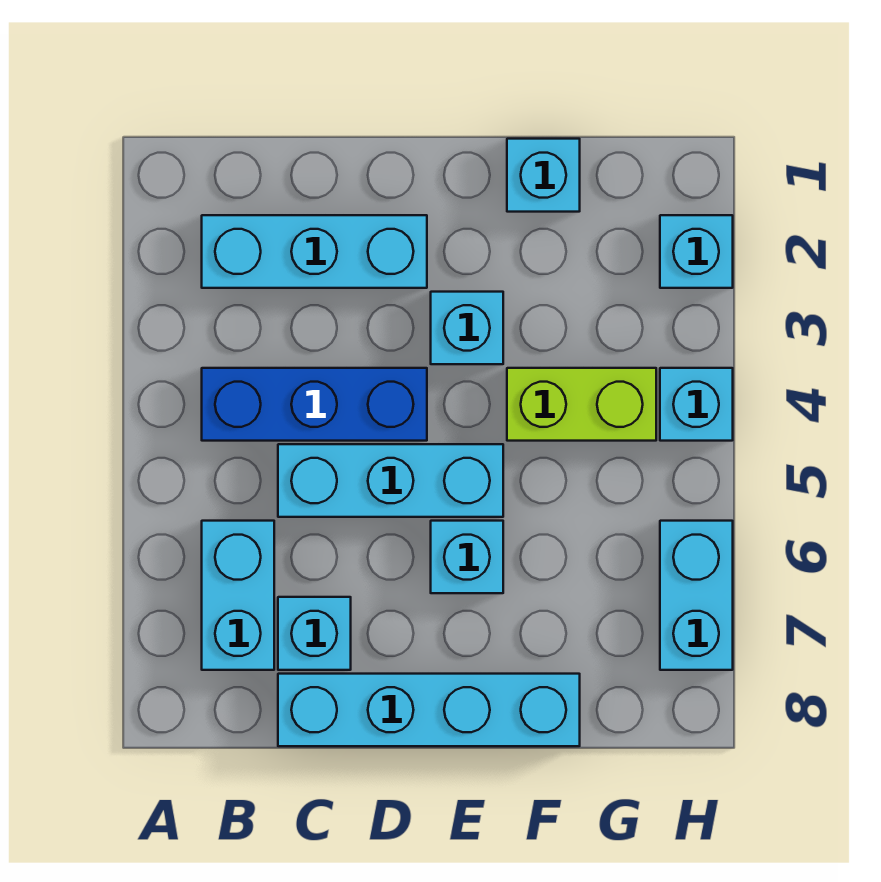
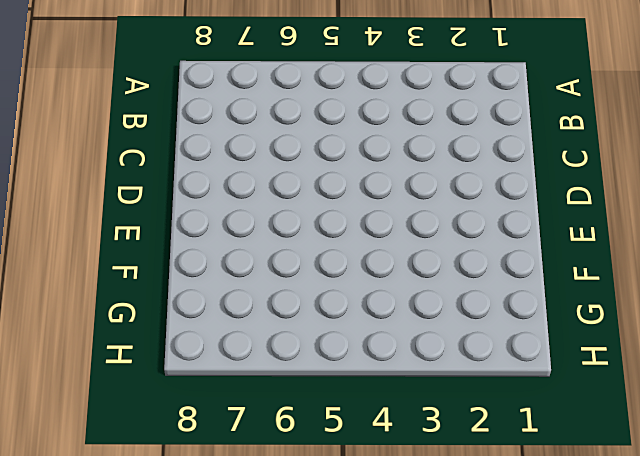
none -> cyan 1x3 brick [202,215,427,288]
none -> blue 1x3 brick [202,368,427,441]
none -> cyan 1x2 brick [202,521,274,670]

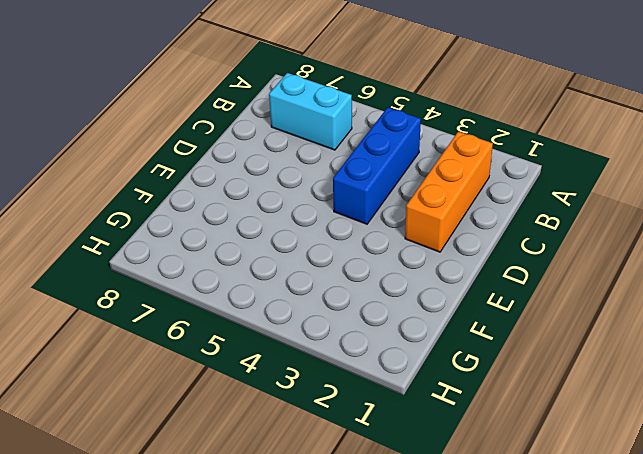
orange 1x3 brick [405,131,493,252] -> cyan 1x3 brick [202,215,427,288]
none -> cyan 1x3 brick [278,444,503,517]
none -> cyan 1x1 brick [278,597,351,670]
none -> cyan 1x4 brick [278,674,580,746]

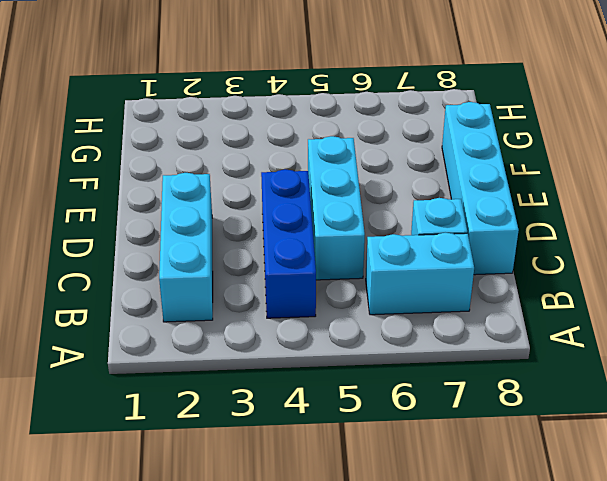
none -> cyan 1x1 brick [431,292,503,364]
none -> cyan 1x1 brick [431,521,503,593]
none -> cyan 1x1 brick [507,139,580,212]

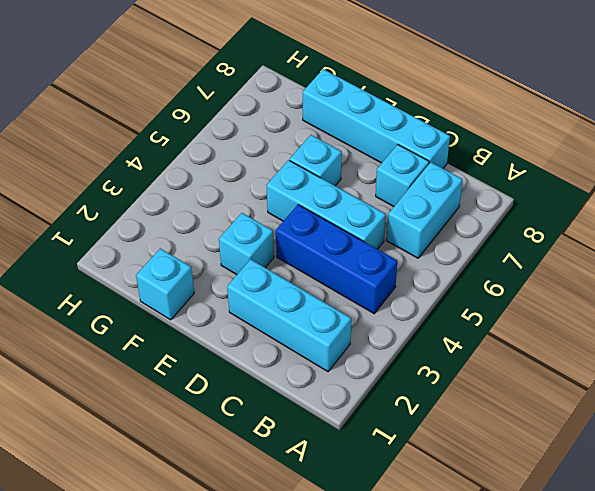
none -> lime 1x2 brick [507,368,656,441]
none -> cyan 1x1 brick [660,215,733,288]
none -> cyan 1x1 brick [660,368,733,441]

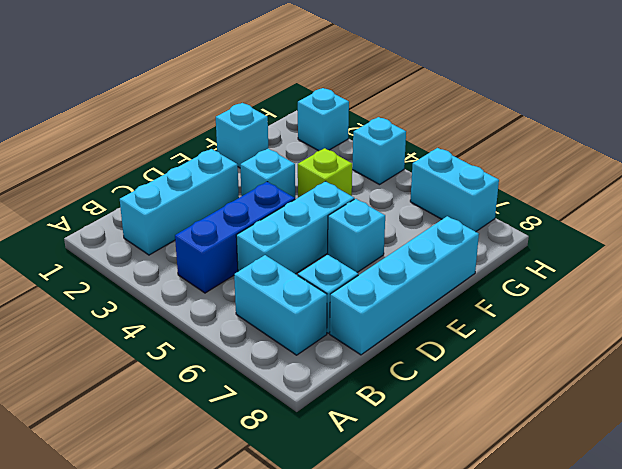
lime 1x1 brick [298,148,352,198] -> lime 1x2 brick [507,368,656,441]

